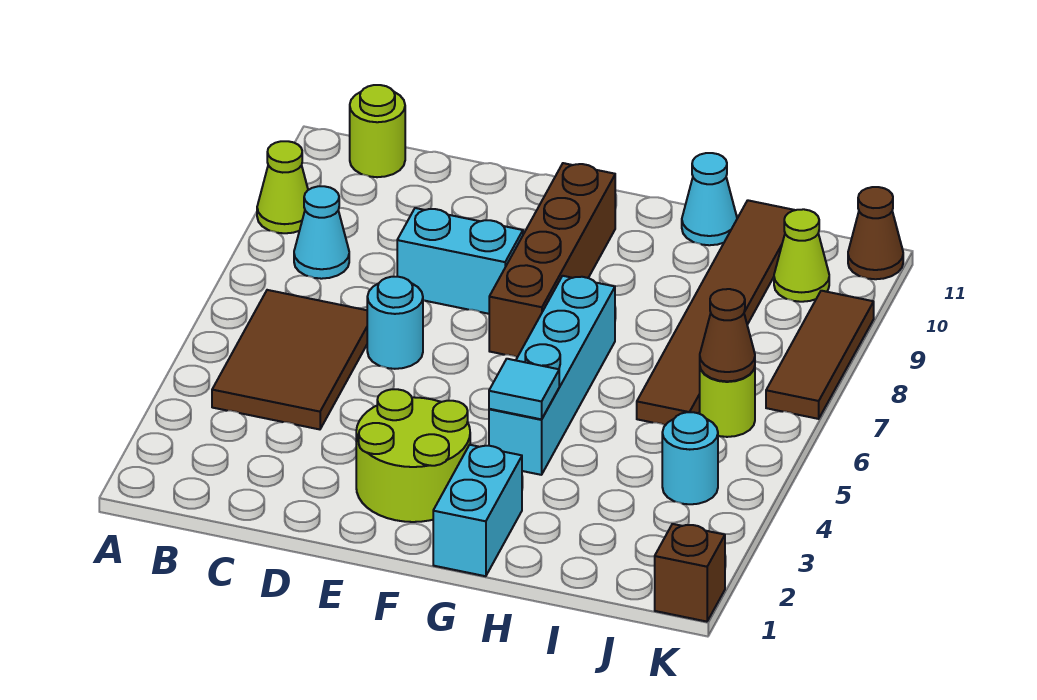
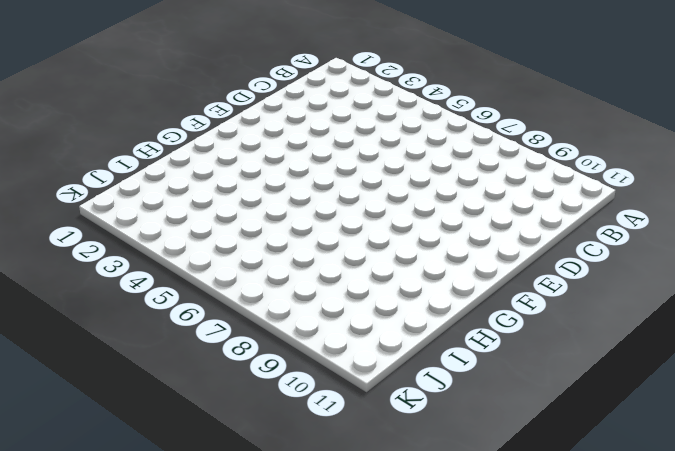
none -> lime 1x1 cone [257,141,308,233]
none -> brown 2x3 tile [212,290,367,429]
none -> cyan 1x1 cone [294,186,349,279]

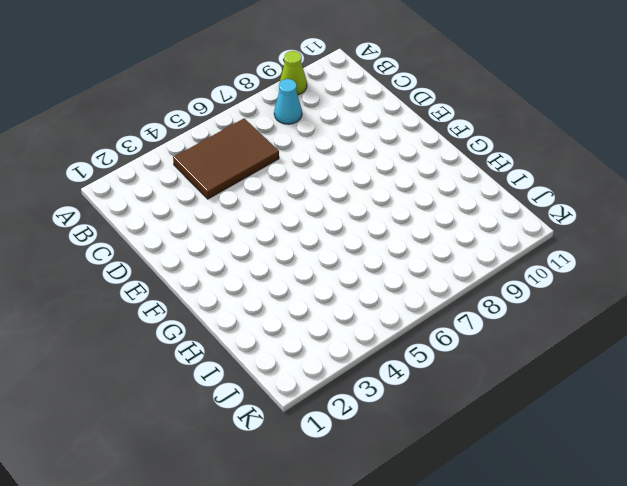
none -> lime 1x1 round brick [350,85,405,177]
none -> cyan 1x1 round brick [367,277,423,369]
none -> cyan 1x2 brick [397,208,523,314]

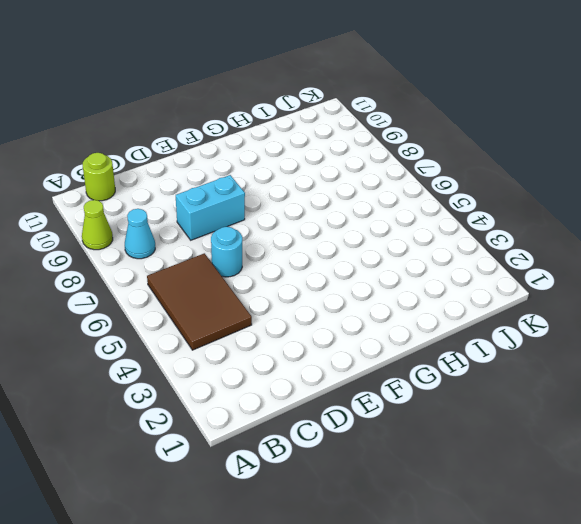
none -> lime 2x2 round brick [356,389,470,522]
none -> brown 1x4 brick [489,163,615,357]
none -> cyan 1x2 brick [433,445,522,576]

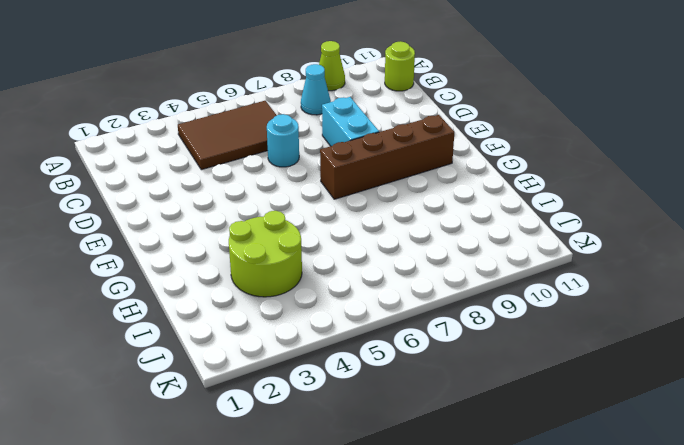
lime 2x2 round brick [229,211,302,297] -> lime 2x2 round brick moved to [356,389,470,522]
none -> cyan 1x2 brick [433,445,522,576]
none -> cyan 1x4 brick [489,276,615,475]
none -> cyan 1x1 cone [682,153,737,245]

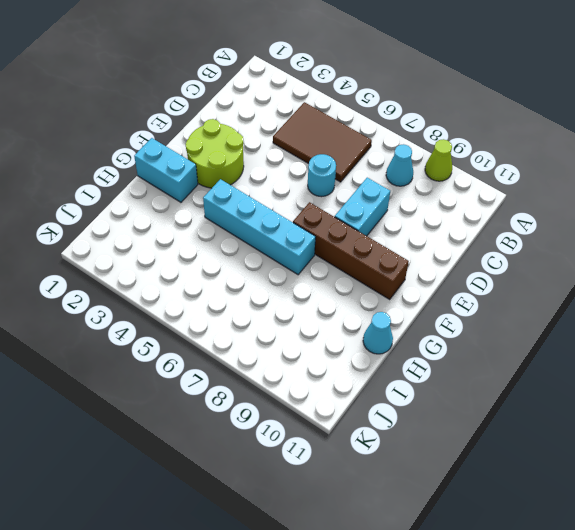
none -> lime 1x1 round brick [350,85,405,177]
none -> brown 1x6 tile [637,200,794,425]
none -> cyan 1x1 round brick [662,412,718,504]

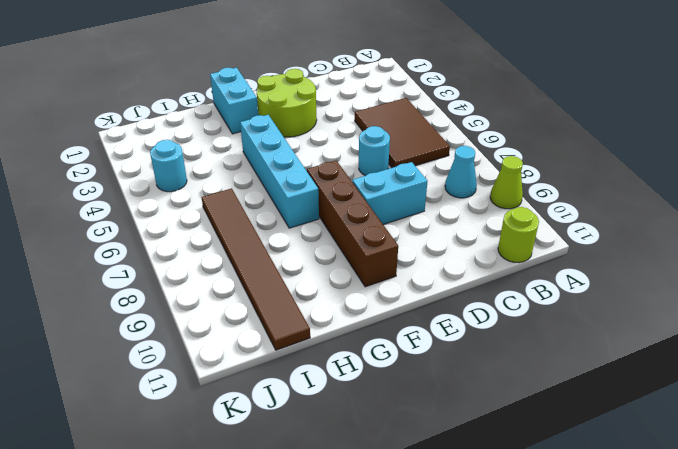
none -> cyan 1x1 cone [682,153,737,245]
none -> lime 1x1 round brick [700,367,755,437]
none -> lime 1x1 cone [774,209,829,302]

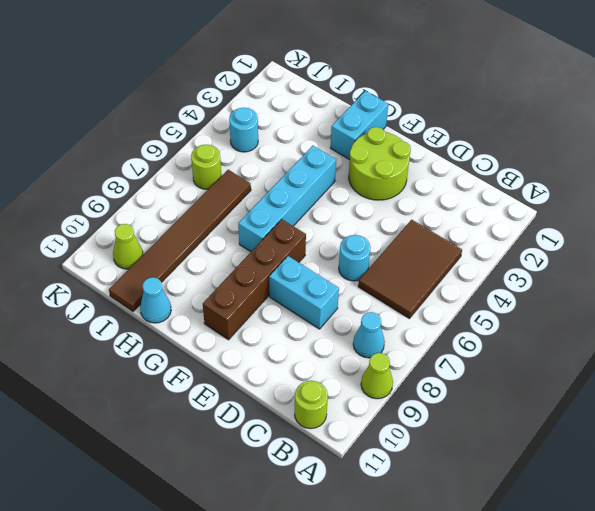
none -> brown 1x1 brick [655,524,725,622]
none -> brown 1x3 tile [766,291,874,419]
none -> brown 1x1 cone [848,187,903,279]

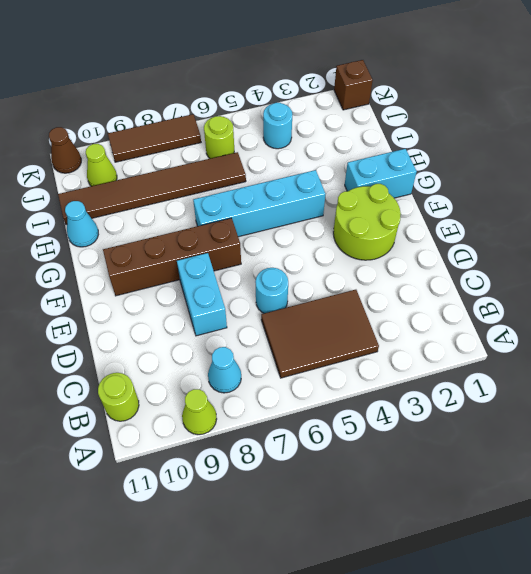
none -> cyan 1x1 tile [489,359,559,419]
none -> brown 1x1 cone [700,289,755,381]

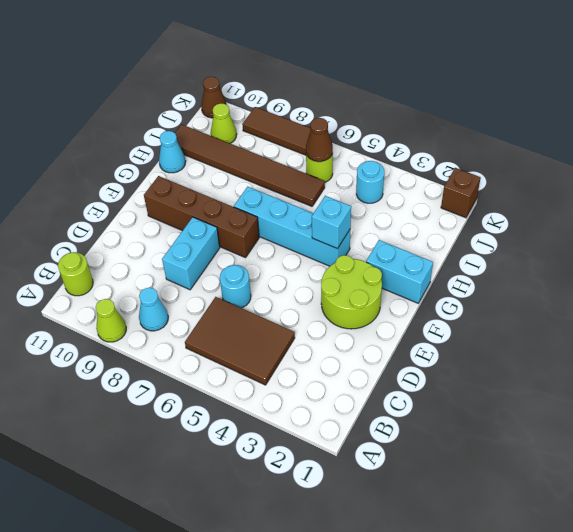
cyan 1x1 brick [312,196,351,249] -> cyan 1x1 tile [489,359,559,419]

